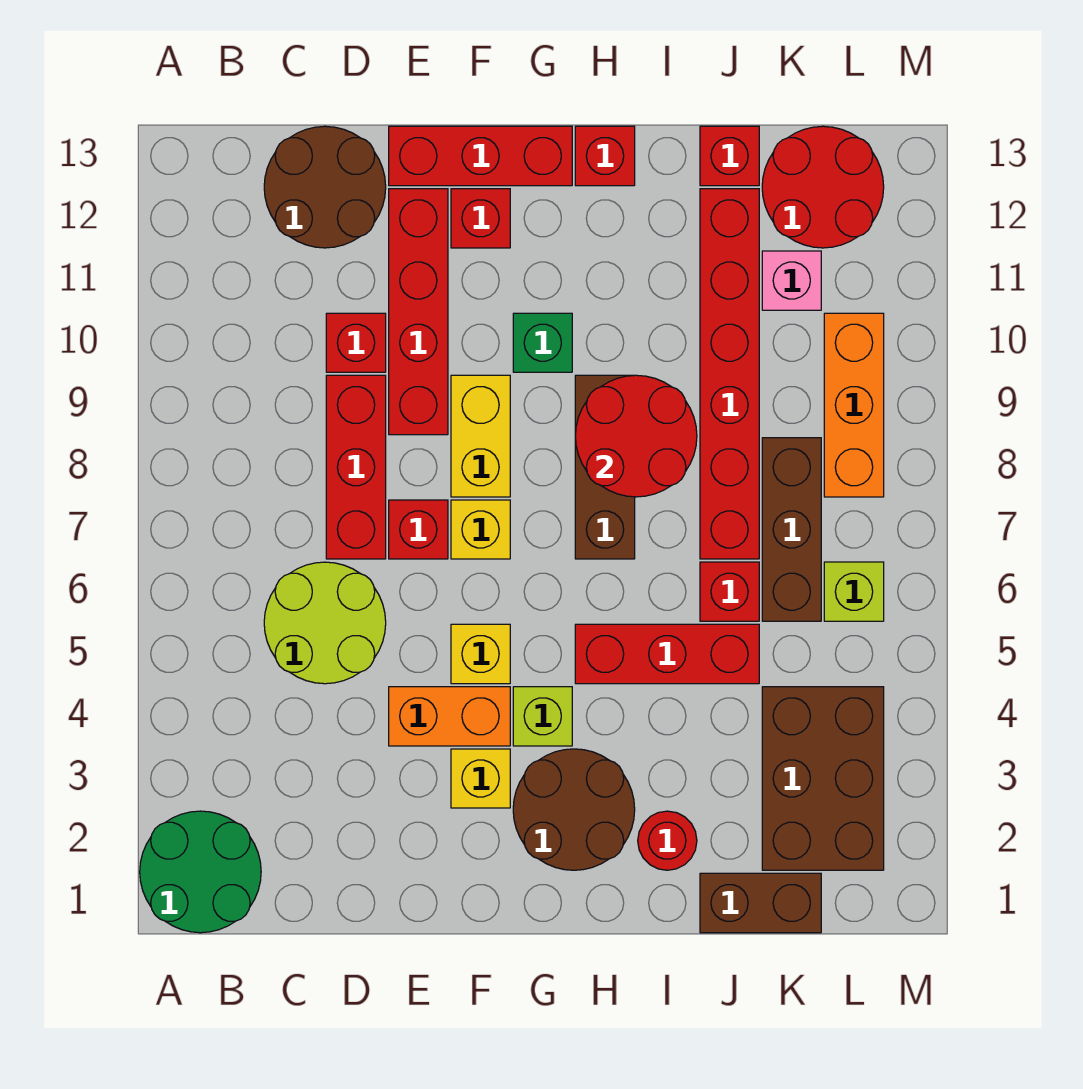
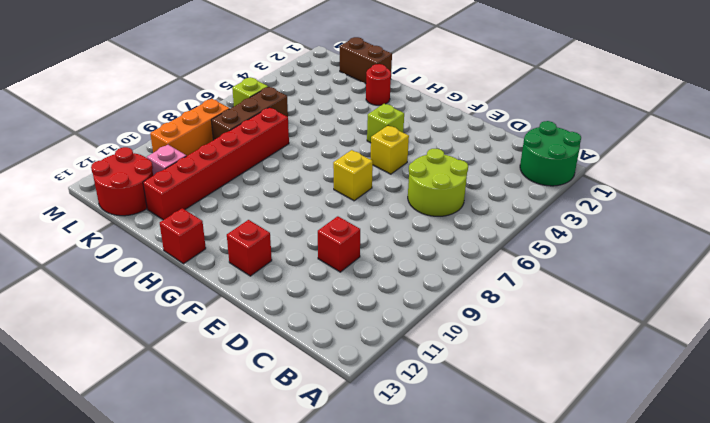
none -> brown 2x2 round brick [264,126,386,248]
none -> red 1x3 brick [326,375,386,559]
none -> orange 1x2 brick [389,687,510,746]
none -> red 1x1 brick [389,500,448,559]

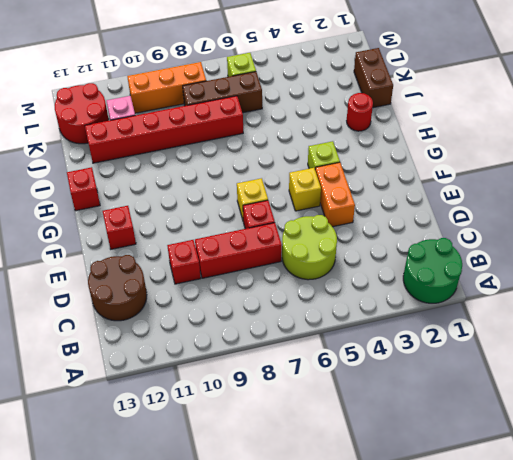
none -> red 1x4 brick [389,189,448,435]
none -> red 1x3 brick [389,126,572,186]
none -> yellow 1x1 brick [451,749,510,808]
none -> yellow 1x2 brick [451,375,510,497]

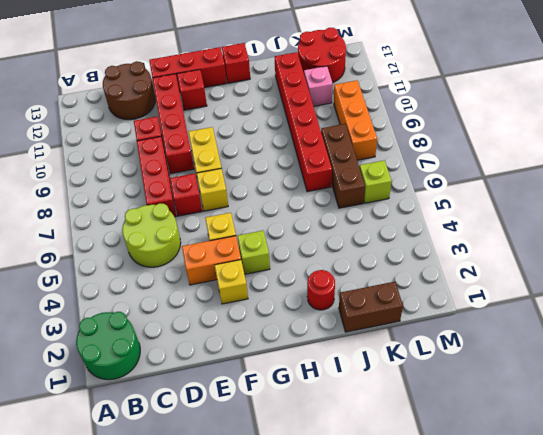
none -> brown 2x2 round brick [513,749,635,870]
none -> green 1x1 brick [513,313,572,372]
none -> red 1x3 brick [575,624,759,684]
none -> brown 1x3 brick [575,375,635,559]

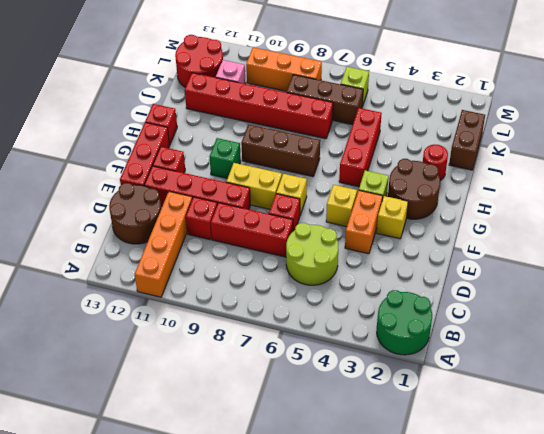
orange 1x4 brick [135,192,192,297] -> none
none -> red 1x1 brick [700,562,759,621]
none -> red 1x1 brick [700,126,759,186]
none -> brown 2x3 brick [762,687,884,870]
none -> red 2x2 round brick [575,375,697,497]

